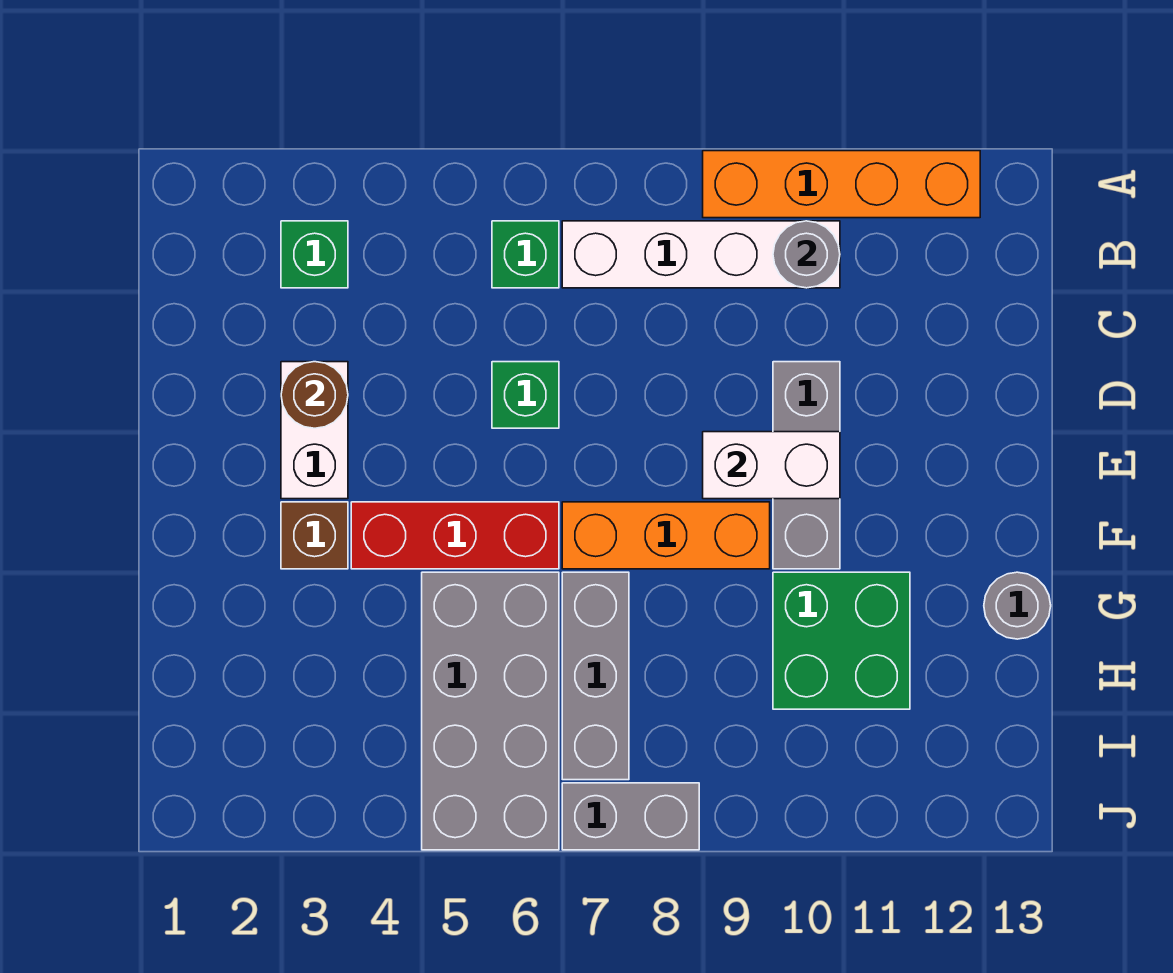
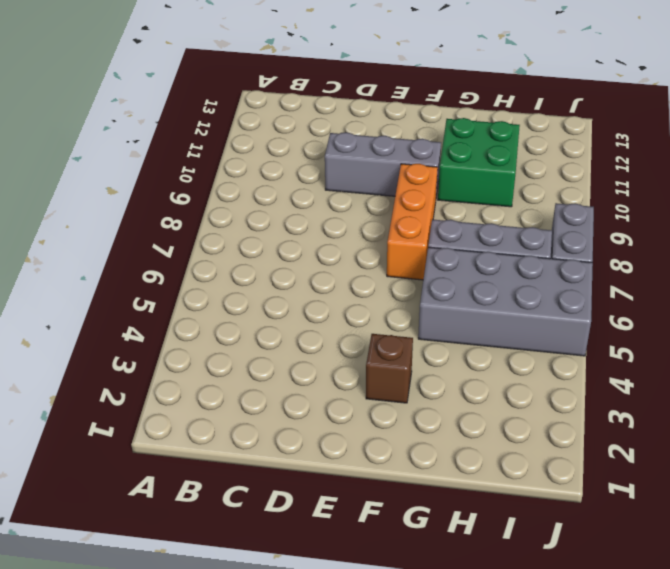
none -> orange 1x4 brick [703,151,980,218]
none -> green 1x1 brick [281,221,348,288]
none -> green 1x1 brick [492,221,559,288]

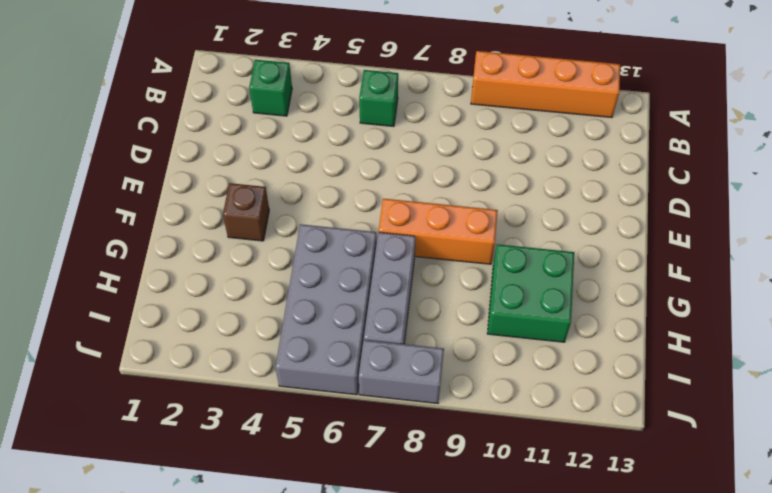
none -> white 1x4 brick [562,221,840,288]
none -> white 1x2 brick [281,362,348,499]
none -> green 1x1 brick [492,362,559,428]

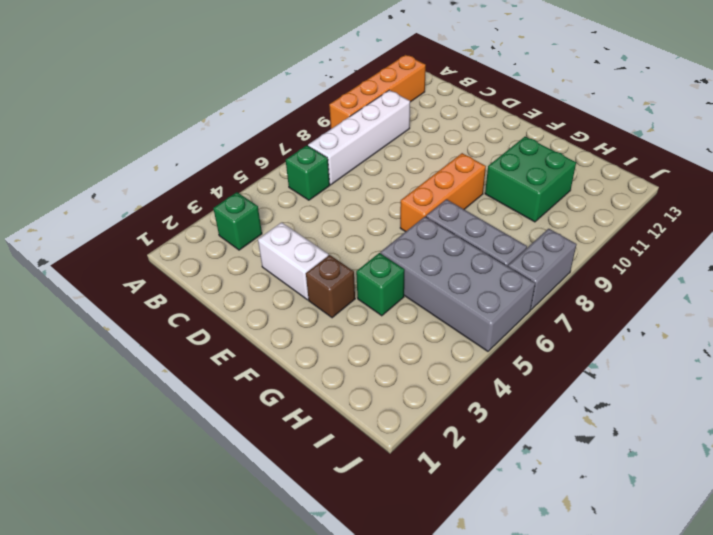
green 1x1 brick [356,253,404,316] -> green 1x1 brick moved to [492,362,559,428]
none -> grey 1x3 brick [773,362,840,569]
none -> red 1x3 brick [351,502,559,569]
none -> grey 1x1 round brick [984,572,1051,639]

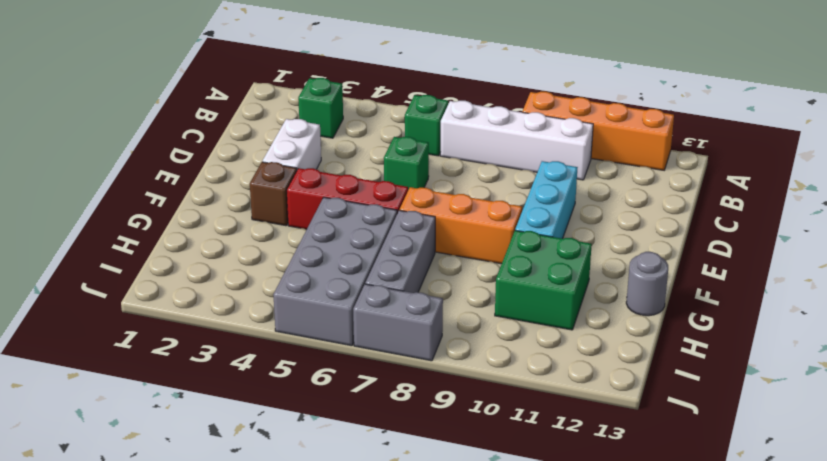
cyan 1x3 brick [515,161,578,239] -> grey 1x3 brick [773,362,840,569]
none -> grey 1x1 round brick [773,221,840,288]
none -> brown 1x1 round brick [281,362,348,428]
none -> white 1x2 brick [703,432,840,499]

